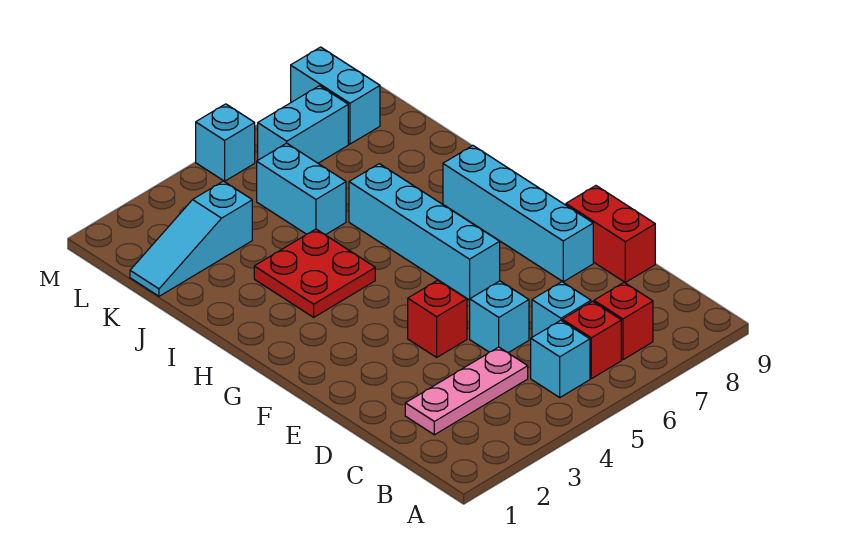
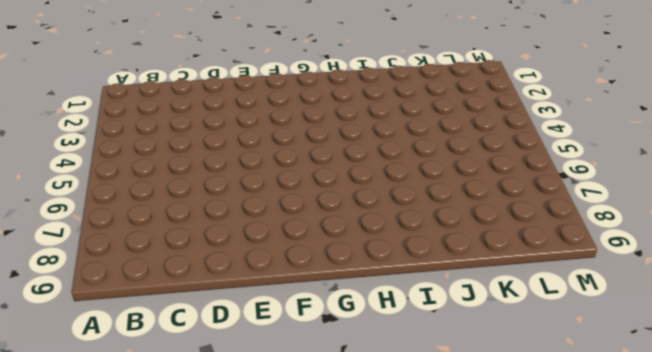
none -> cyan 1x1 brick [531,320,590,397]
none -> red 1x1 brick [562,301,621,379]
none -> red 1x1 brick [594,283,653,360]

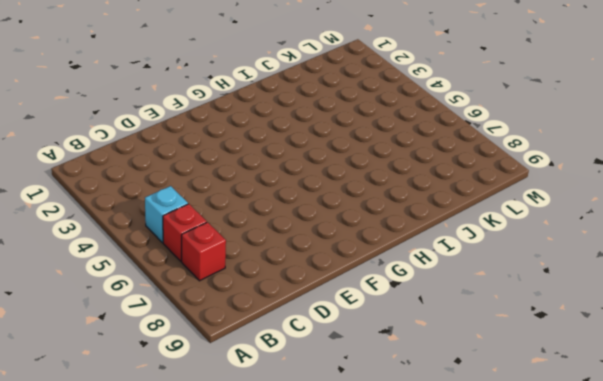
none -> pink 1x3 plate [405,347,528,435]
none -> cyan 1x1 brick [532,282,591,337]
none -> cyan 1x1 brick [470,281,529,353]

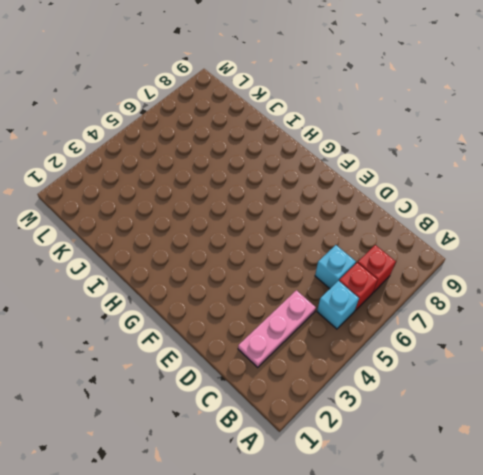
none -> cyan 1x1 brick [470,281,529,353]
none -> red 1x2 brick [566,186,655,282]
none -> red 1x1 brick [408,280,467,357]

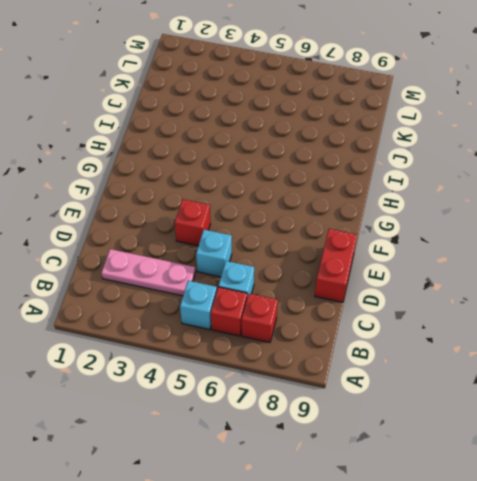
none -> cyan 1x4 brick [443,146,593,282]
none -> cyan 1x4 brick [349,164,500,300]
none -> red 2x2 plate [254,229,375,317]

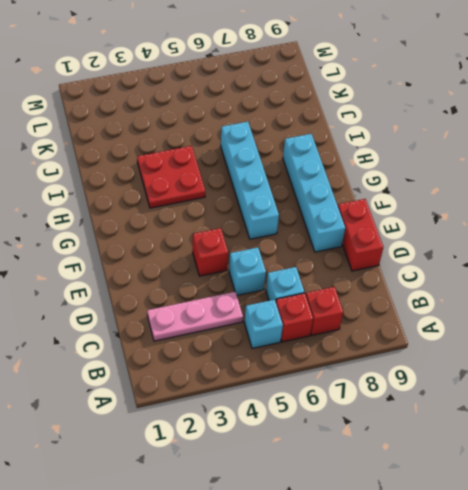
none -> cyan 1x2 brick [257,143,346,235]
none -> cyan 1x3 slope [130,181,252,296]
none -> cyan 1x2 brick [258,86,348,163]

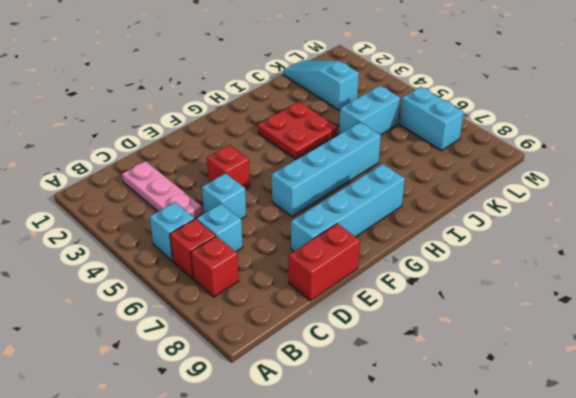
none -> cyan 1x2 brick [291,47,380,144]
none -> cyan 1x1 brick [196,104,255,181]

